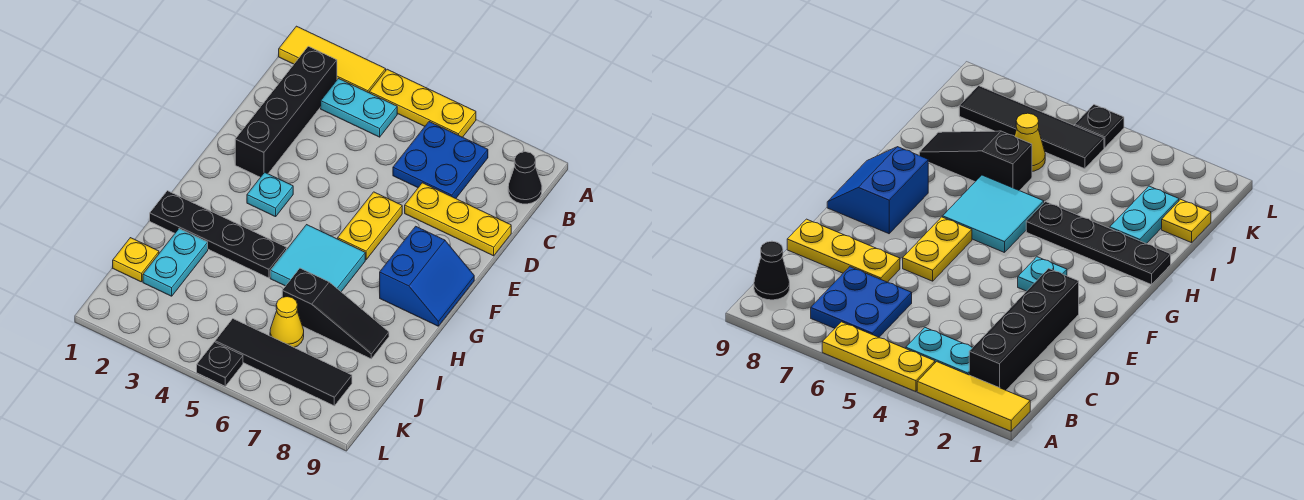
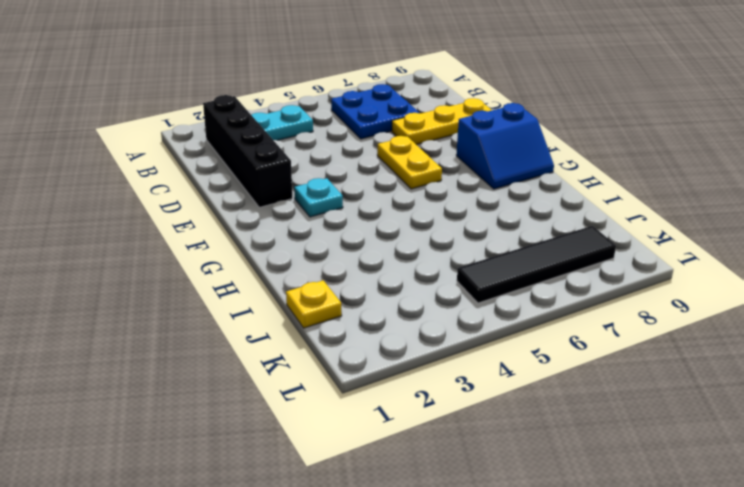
blue 2x2 slope [456,103,554,189] -> blue 2x2 slope turned to [380,226,474,326]
none -> yellow 1x3 tile [279,26,386,93]
none -> yellow 1x3 plate [369,69,476,137]
none -> black 1x1 cone [508,152,542,204]

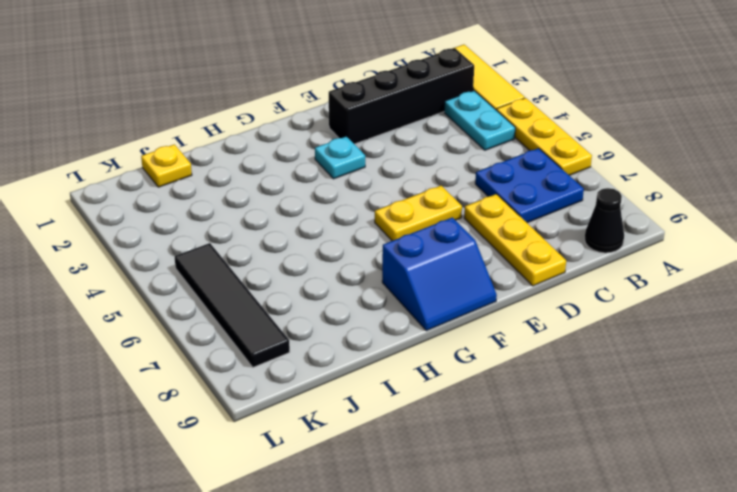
none -> cyan 2x2 tile [270,225,365,292]
none -> black 1x4 plate [150,191,287,278]
none -> cyan 1x2 plate [143,229,208,296]

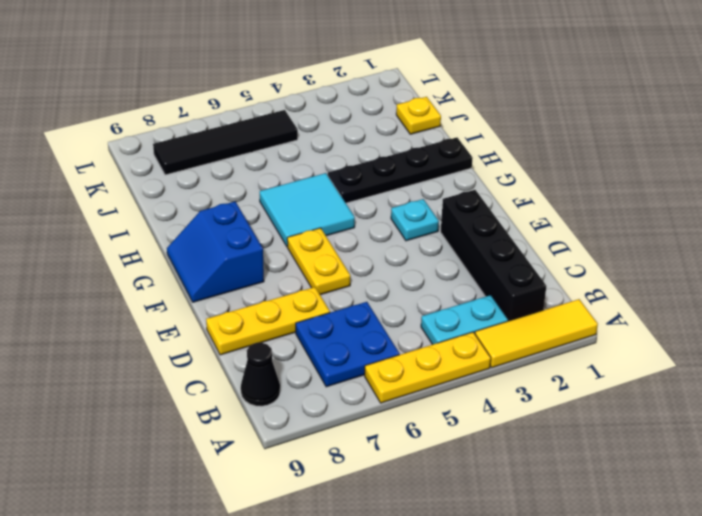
none -> cyan 1x2 plate [143,229,208,296]
none -> black 1x3 slope [282,268,389,359]
none -> yellow 1x1 cone [270,297,304,348]

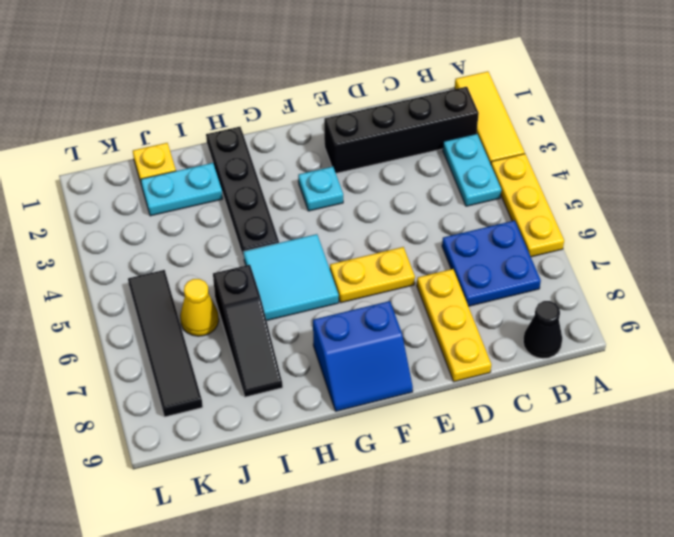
none -> black 1x1 plate [197,342,243,386]

